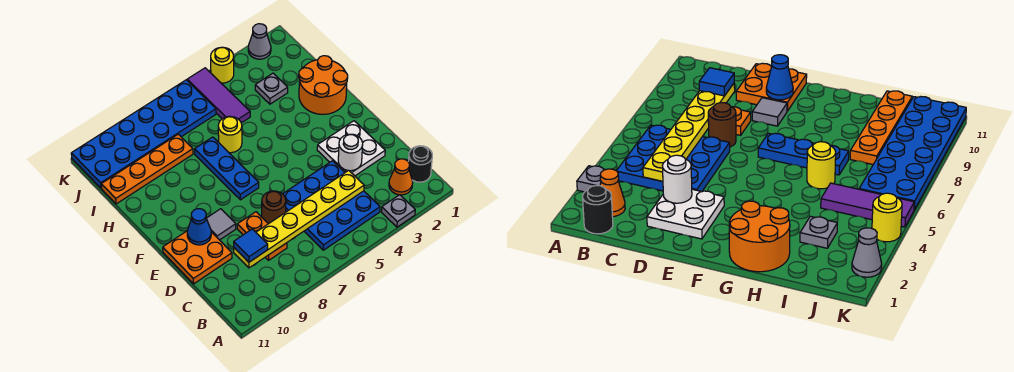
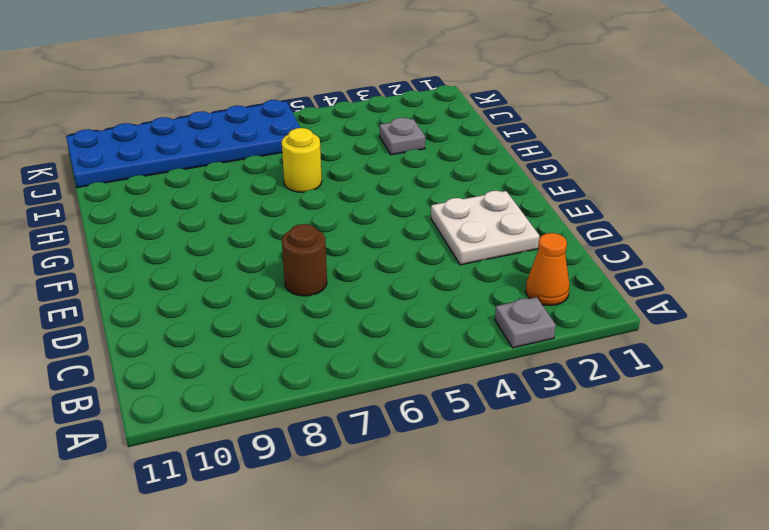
none -> black 1x1 round brick [408,146,432,182]
none -> blue 3x3 plate [283,161,380,250]
none -> orange 1x2 plate [237,212,287,260]

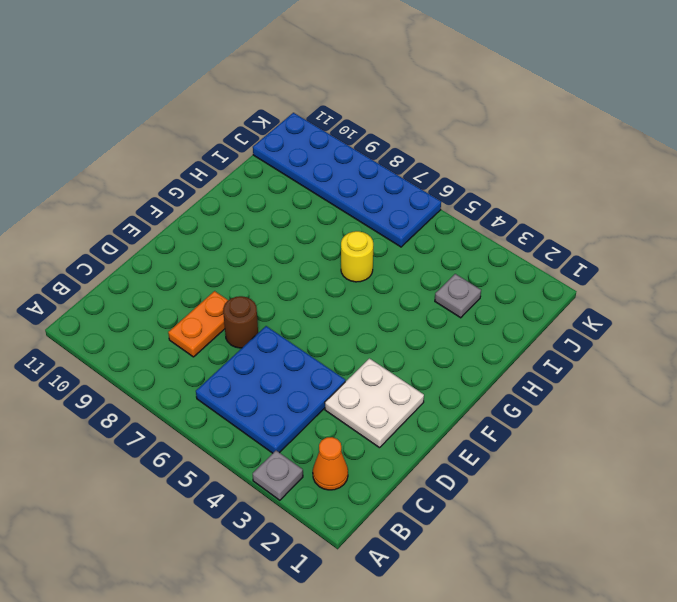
none -> black 1x1 round brick [408,146,432,182]
none -> orange 2x2 plate [163,231,232,284]
none -> grey 1x1 tile [206,209,236,240]

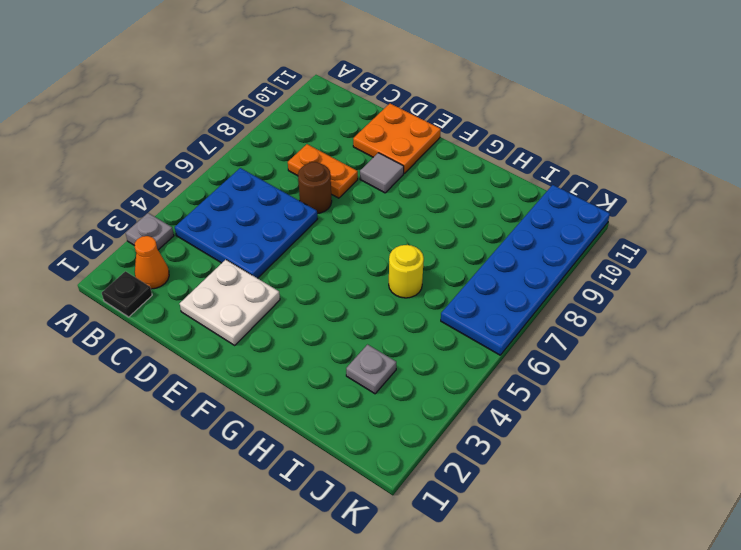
black 1x1 plate [102,271,152,317] -> black 1x1 round brick [408,146,432,182]
none -> blue 1x3 plate [195,137,259,200]
none -> orange 2x2 round brick [299,56,348,114]
none -> purple 1x3 tile [187,68,250,123]

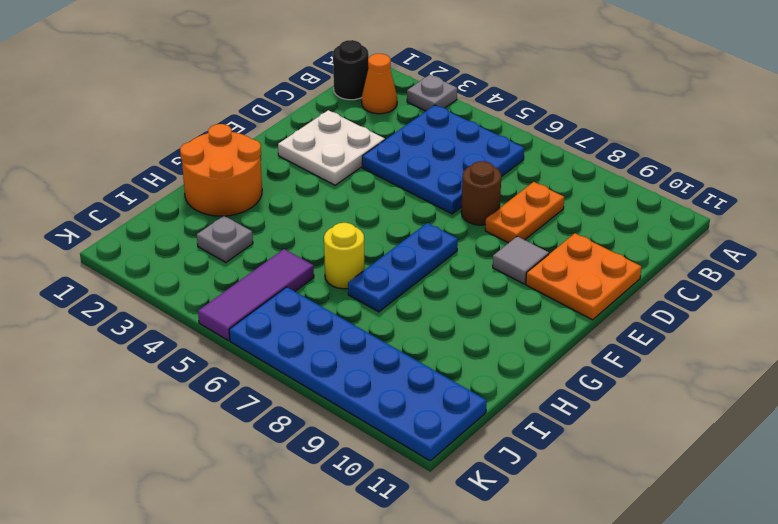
none -> orange 1x4 plate [101,134,193,204]
none -> grey 1x1 cone [248,24,271,59]
none -> yellow 1x1 round brick [211,47,234,83]

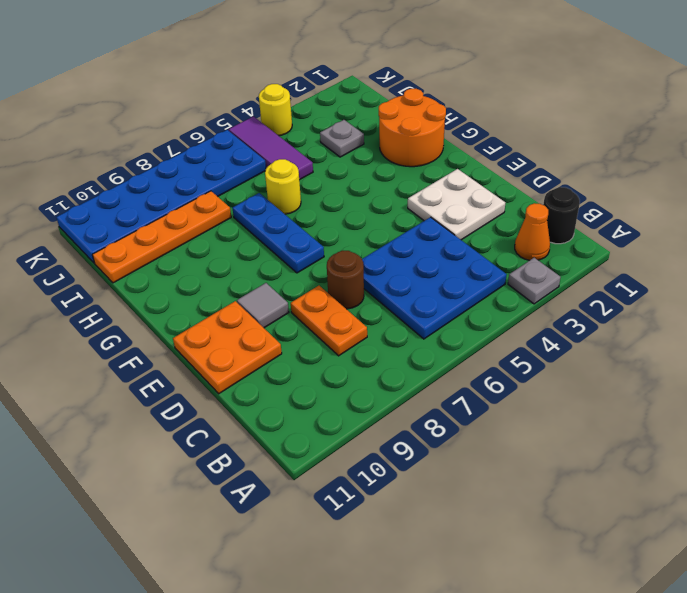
none -> grey 1x1 cone [248,24,271,59]
none -> yellow 1x6 plate [234,170,364,268]
none -> white 1x1 round brick [338,134,363,171]

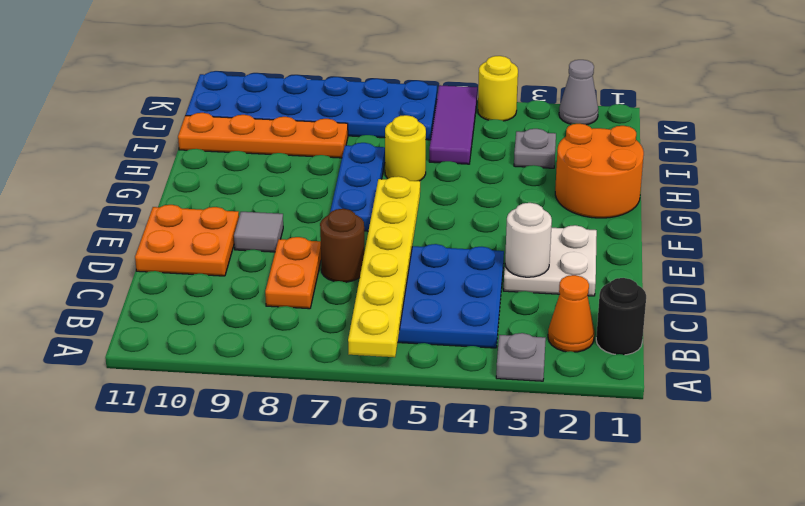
yellow 1x6 plate [348,176,420,357] -> yellow 1x6 plate turned to [234,170,364,268]
none -> blue 1x1 cone [187,209,211,245]
none -> blue 1x1 tile [234,229,268,262]

